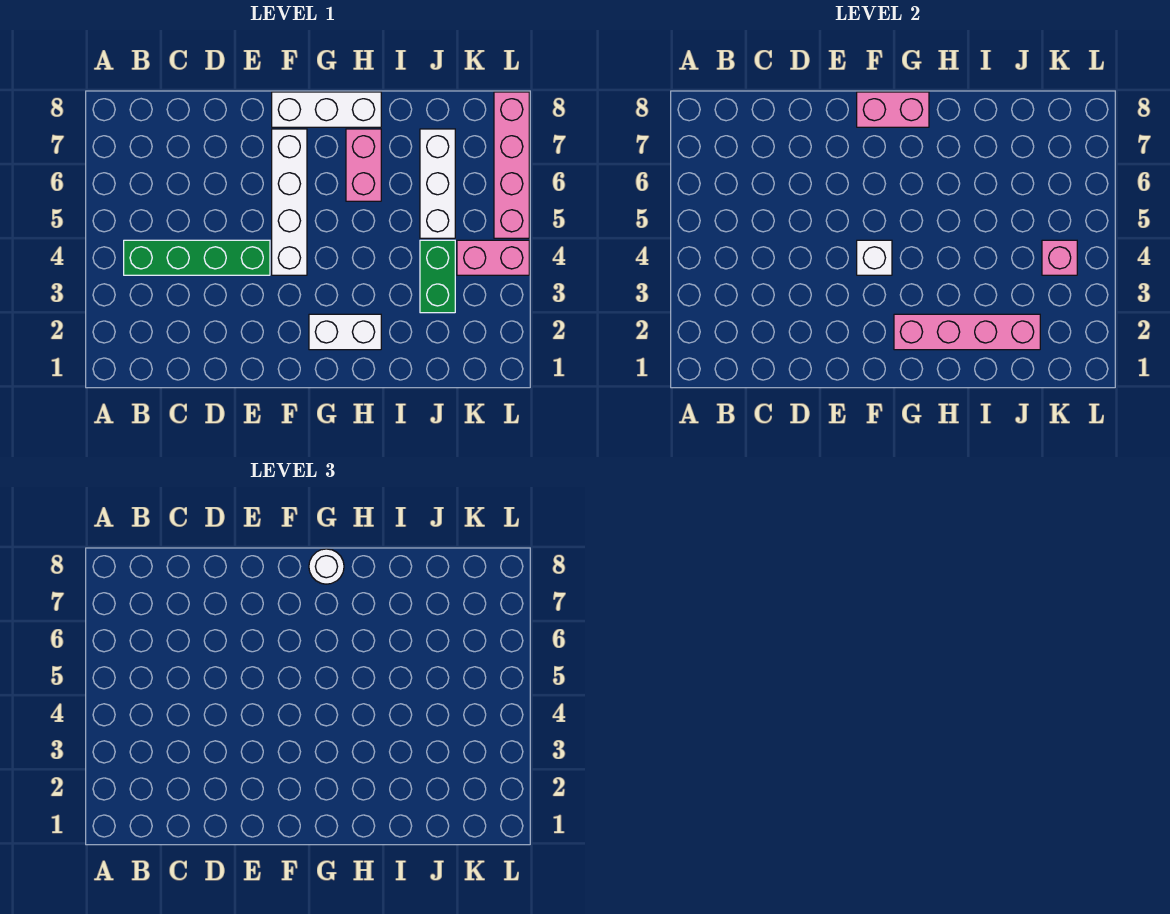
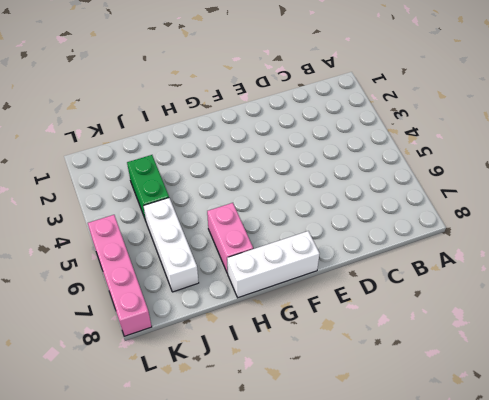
none -> green 1x4 brick [124,240,270,275]
none -> white 1x4 brick [272,129,307,275]
none -> white 1x2 brick [309,314,381,350]

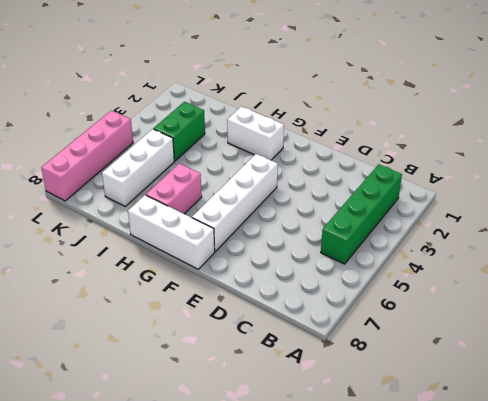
green 1x4 brick [321,164,402,264] -> green 1x4 brick turned to [124,240,270,275]
none -> pink 1x2 brick [457,240,529,275]
none -> white 1x1 brick [857,240,892,275]
none -> pink 1x2 brick [857,92,929,127]

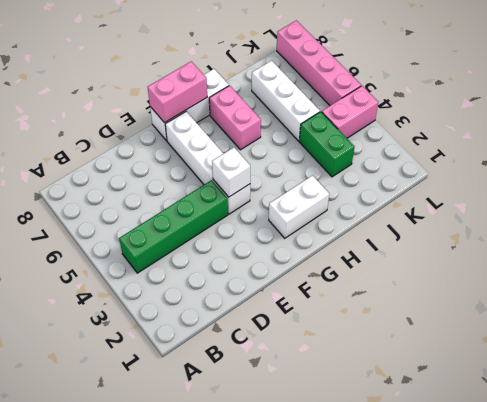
none -> pink 1x4 brick [894,314,1040,350]
none -> pink 1x1 brick [1042,240,1077,275]
none -> white 1x1 round brick [309,549,344,584]

